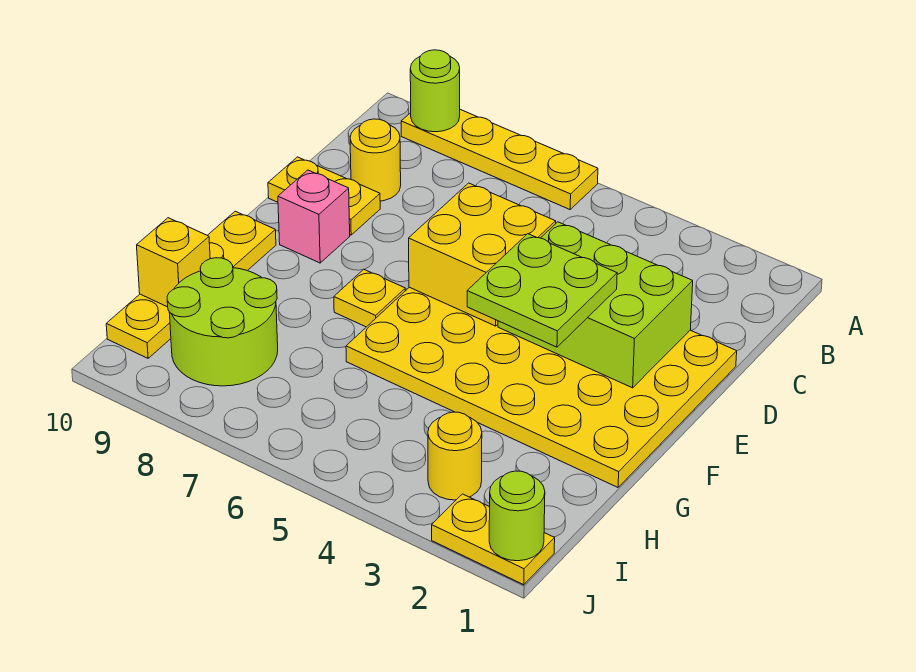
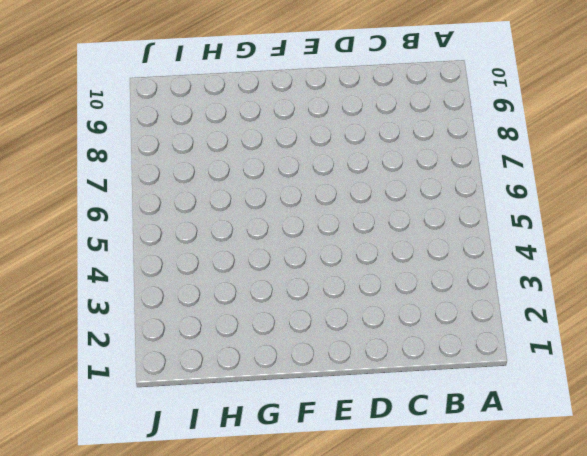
none -> yellow 1x4 plate [401,110,598,209]
none -> yellow 1x1 round brick [350,119,401,201]
none -> yellow 4x6 plate [346,287,737,487]

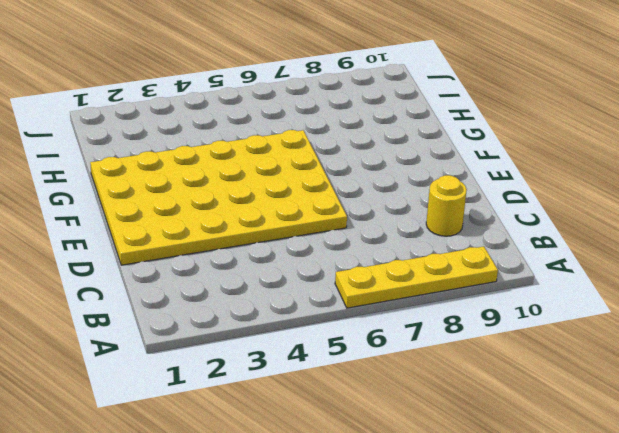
none -> yellow 1x2 plate [268,157,380,235]
none -> pink 1x1 brick [278,170,350,263]
none -> yellow 1x1 plate [334,269,405,327]

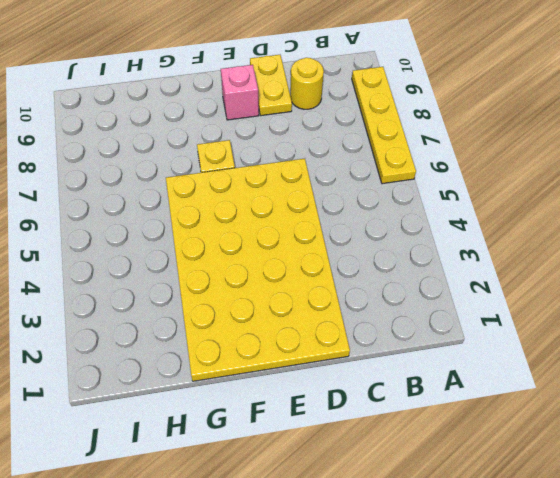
none -> yellow 1x4 plate [106,211,276,358]
none -> lime 2x2 round brick [167,258,278,386]
none -> yellow 1x1 round brick [428,412,482,500]

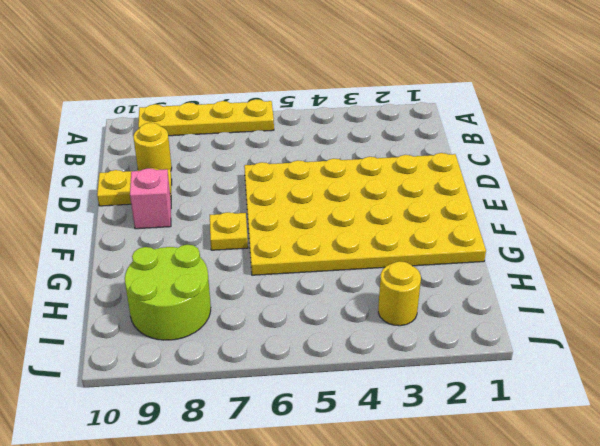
none -> yellow 1x4 plate [106,211,276,358]
none -> yellow 1x2 plate [432,494,555,585]
none -> lime 1x1 round brick [410,50,460,132]

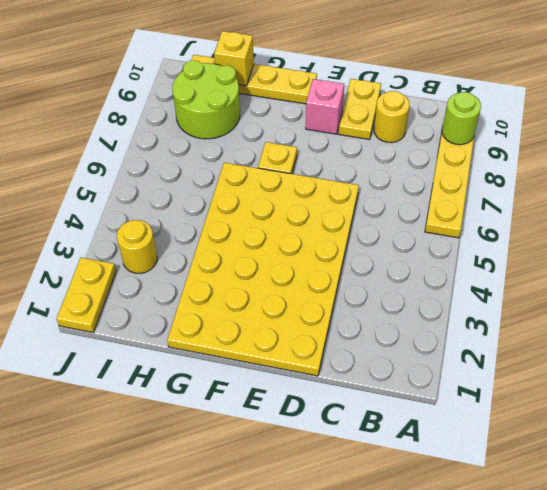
none -> lime 2x3 brick [498,222,693,388]
none -> yellow 2x2 brick [409,183,556,326]
none -> lime 1x1 round brick [489,471,545,561]

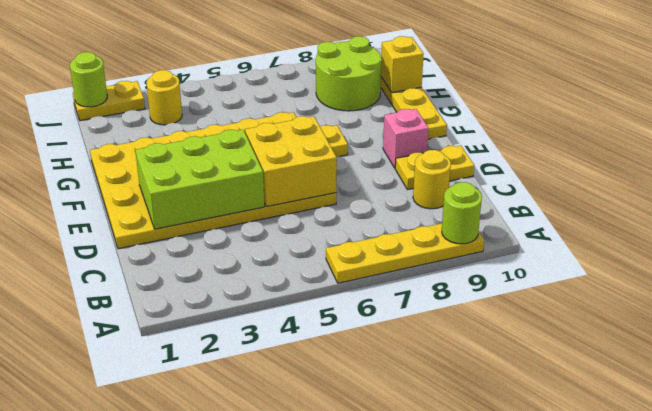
none -> lime 2x2 plate [467,234,617,347]

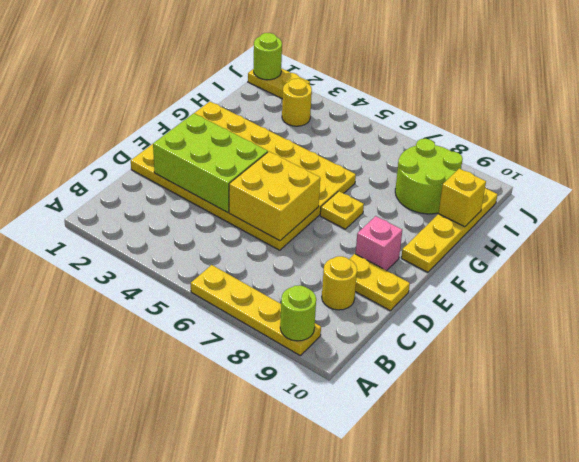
none -> lime 2x2 plate [467,234,617,347]

